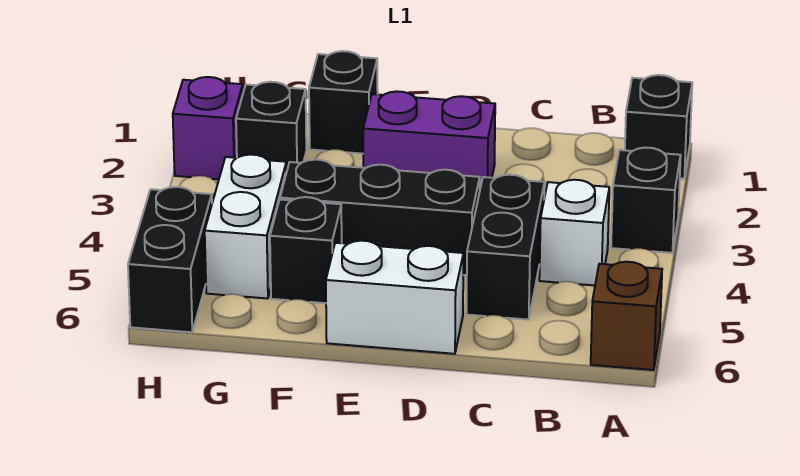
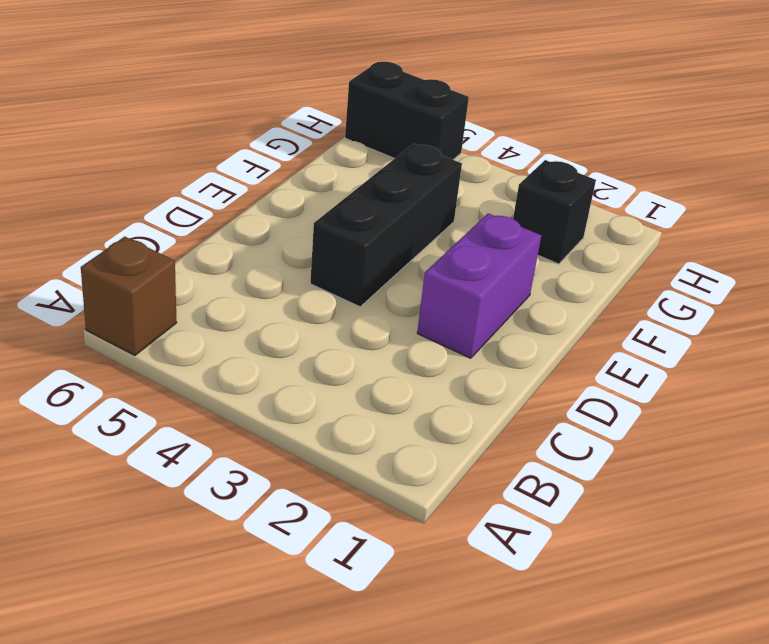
none -> black 1x1 brick [625,75,692,179]
none -> black 1x1 brick [611,148,681,253]
none -> white 1x1 brick [539,180,609,285]

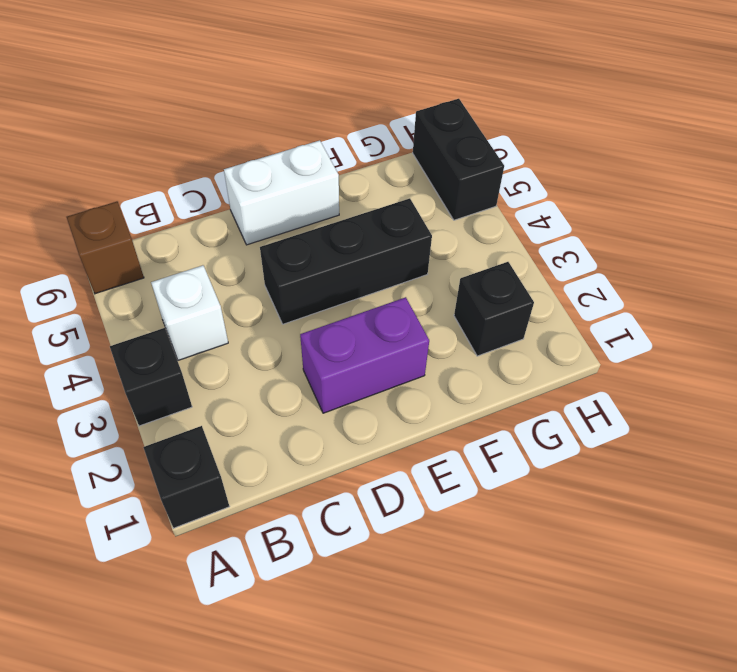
none -> black 1x2 brick [466,175,544,320]
none -> black 1x1 brick [309,51,378,154]
none -> black 1x1 brick [270,197,342,303]

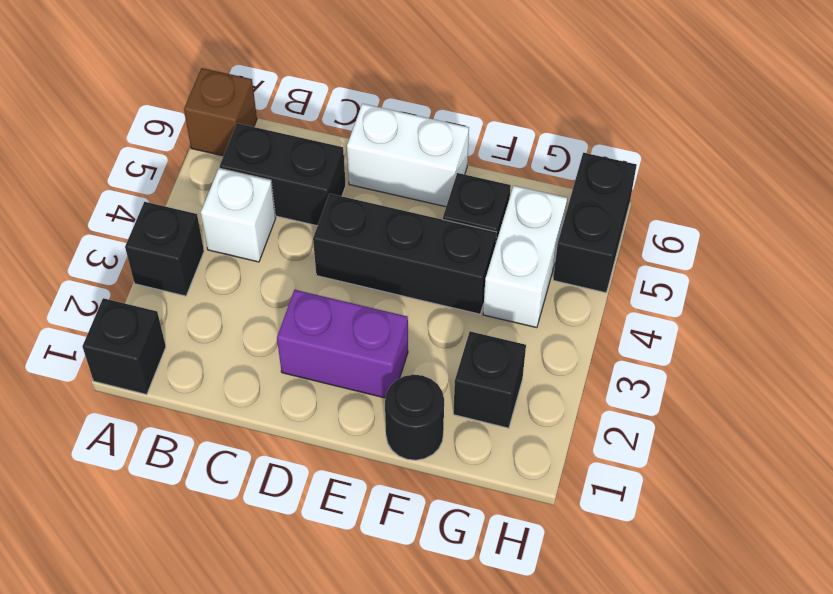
black 1x2 brick [220,123,346,226] -> black 1x2 brick turned to [466,175,544,320]
black 1x1 round brick [385,375,444,460] -> black 1x1 brick [309,51,378,154]
none -> purple 1x1 brick [173,77,243,179]

